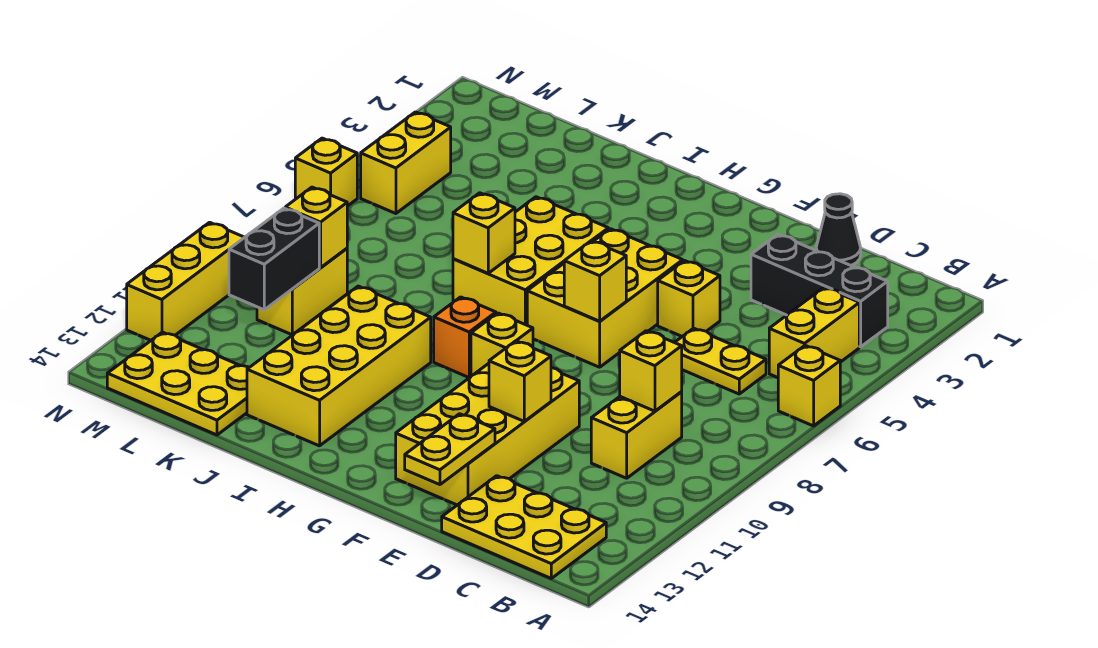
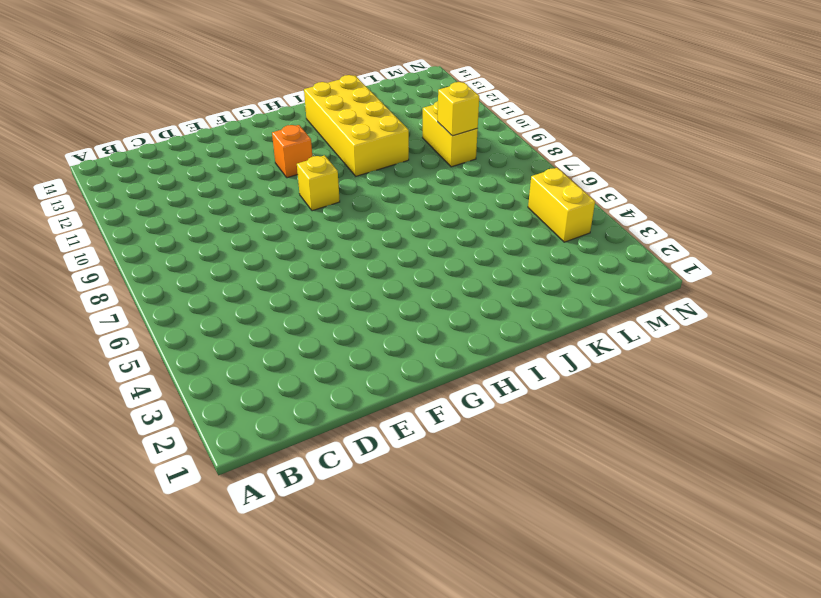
orange 1x1 brick [272,125,312,178] -> orange 1x1 brick moved to [434,297,496,377]
none -> yellow 1x1 brick [778,346,840,426]
none -> black 1x3 brick [751,235,888,347]
none -> yellow 1x2 brick [769,287,859,378]

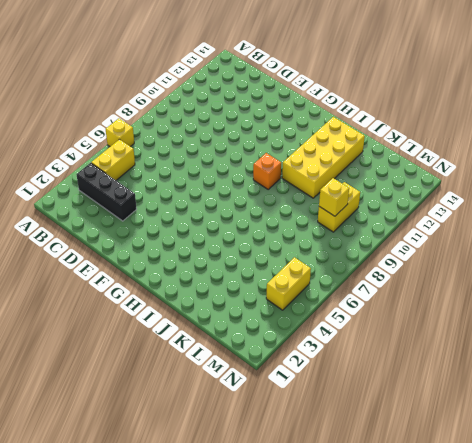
none -> yellow 2x3 plate [442,476,606,578]
none -> yellow 1x2 plate [675,328,766,394]
none -> yellow 1x2 brick [591,392,682,478]

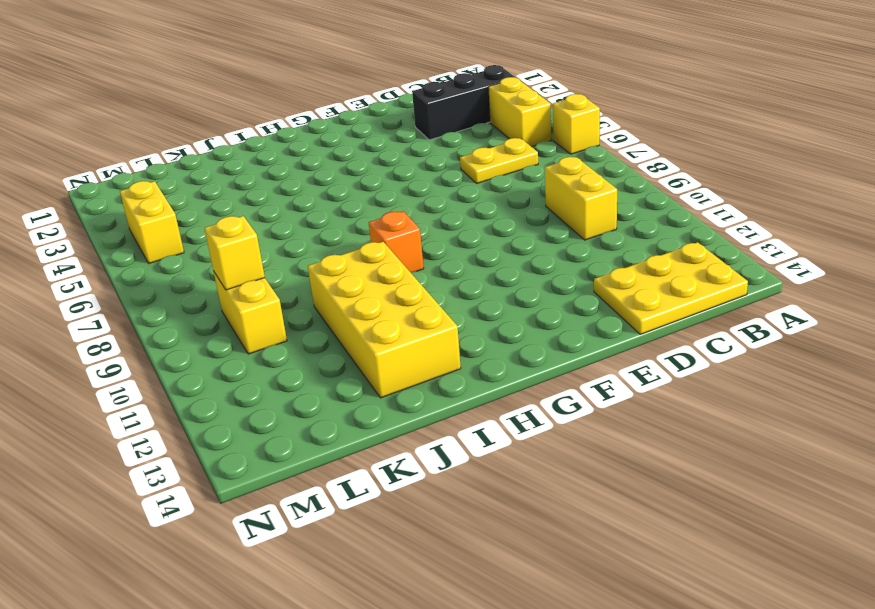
none -> black 1x1 cone [816,194,861,265]
none -> yellow 1x1 brick [658,261,720,336]
none -> yellow 2x4 brick [396,363,579,505]

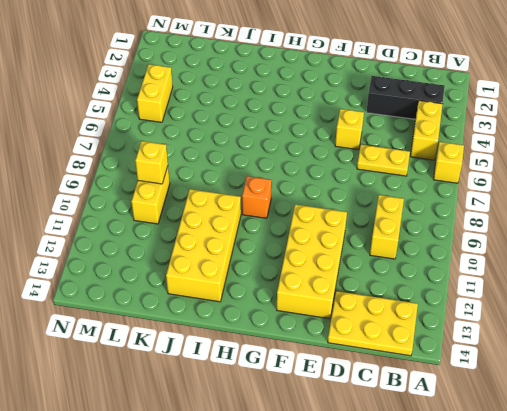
none -> black 1x1 cone [816,194,861,265]
none -> yellow 2x3 brick [527,229,683,367]
none -> yellow 1x1 brick [471,313,533,376]

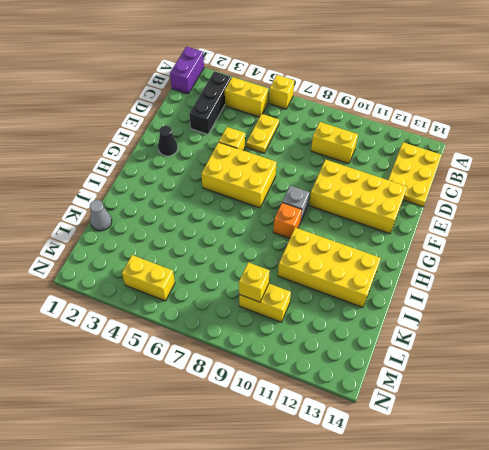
purple 1x2 brick [170,47,204,94] -> none
black 1x1 cone [158,126,178,156] -> black 1x1 cone moved to [816,194,861,265]
grey 1x1 brick [282,186,310,222] -> yellow 1x1 brick [471,313,533,376]
grey 1x1 cone [90,200,112,231] -> none
none -> yellow 2x3 brick [453,197,608,325]
none -> yellow 2x3 plate [107,332,249,435]
none -> yellow 1x1 brick [295,138,357,206]

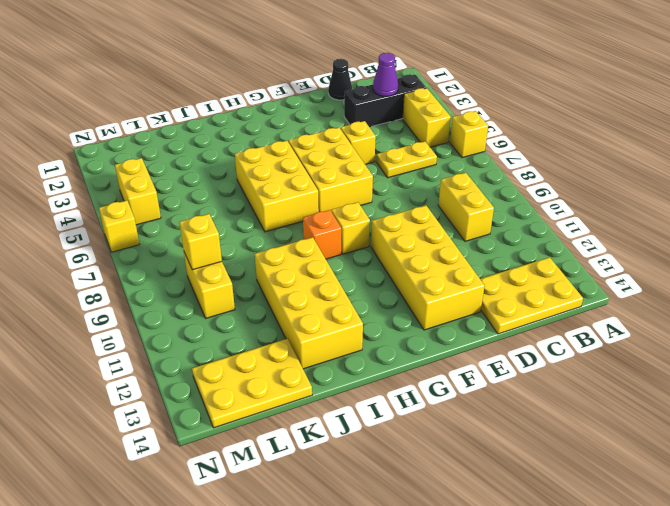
purple 1x1 cone [373,53,398,96] -> none
none -> yellow 1x3 brick [127,222,244,340]
none -> yellow 1x1 brick [620,331,682,411]
none -> yellow 1x1 brick [489,341,551,422]

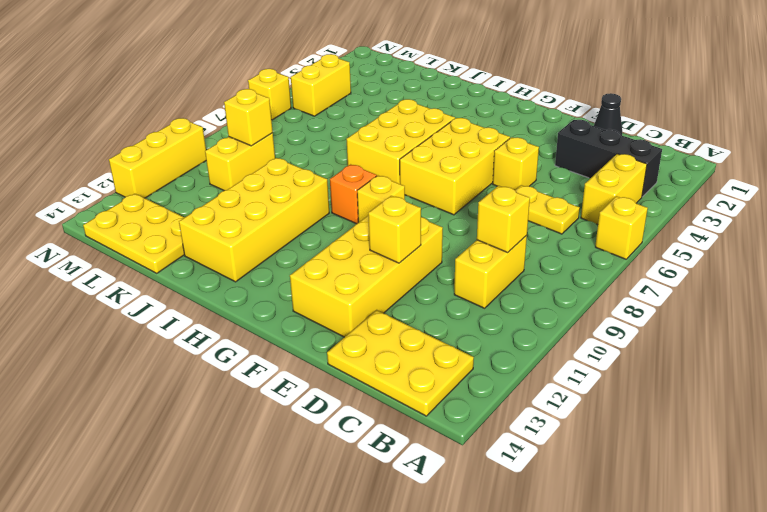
none -> yellow 1x2 plate [405,414,495,485]
none -> yellow 1x1 brick [564,241,626,321]
none -> yellow 1x1 brick [453,193,515,273]

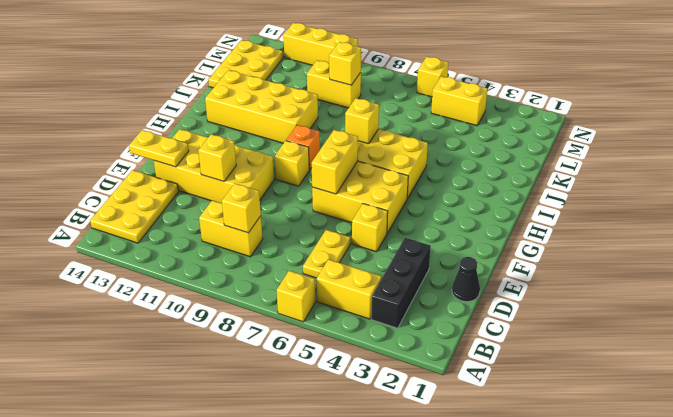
yellow 1x2 brick [312,130,358,194] -> yellow 1x1 brick [564,241,626,321]
none -> black 1x2 brick [229,208,319,310]

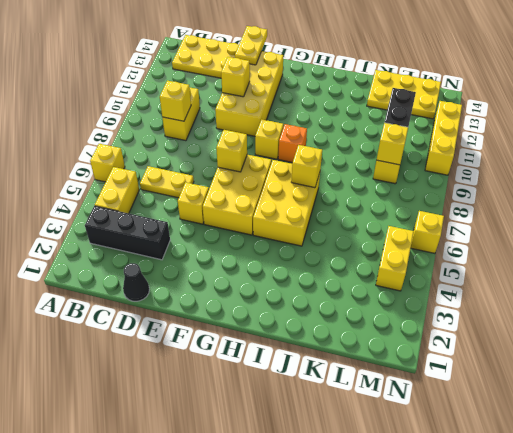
none -> yellow 2x4 brick [247,286,431,446]

